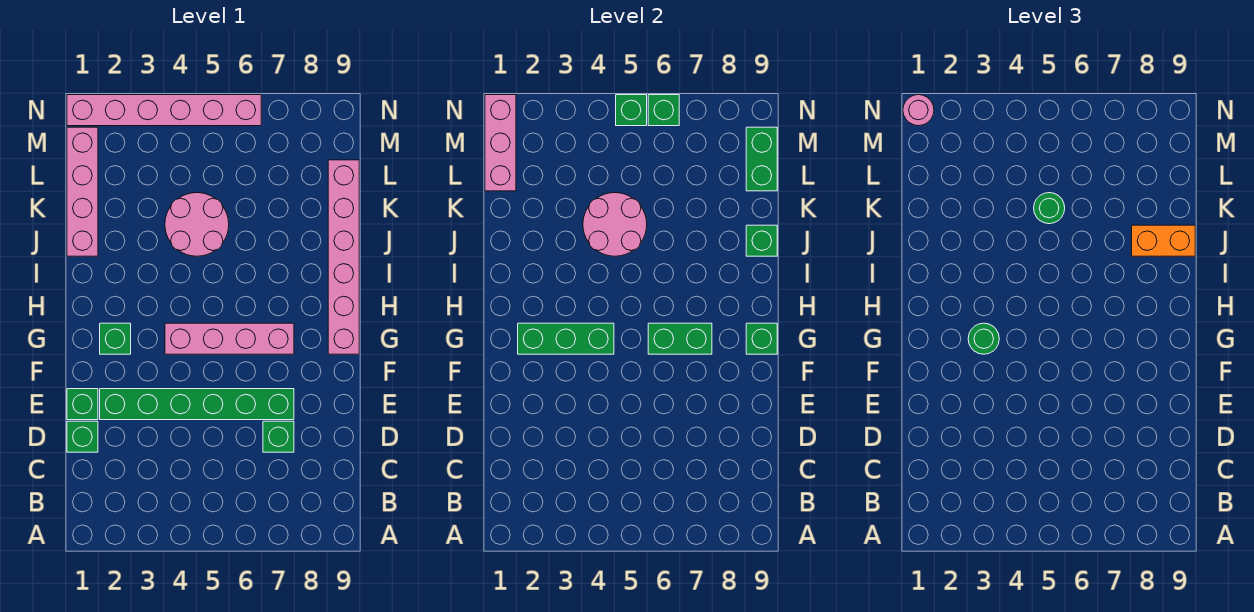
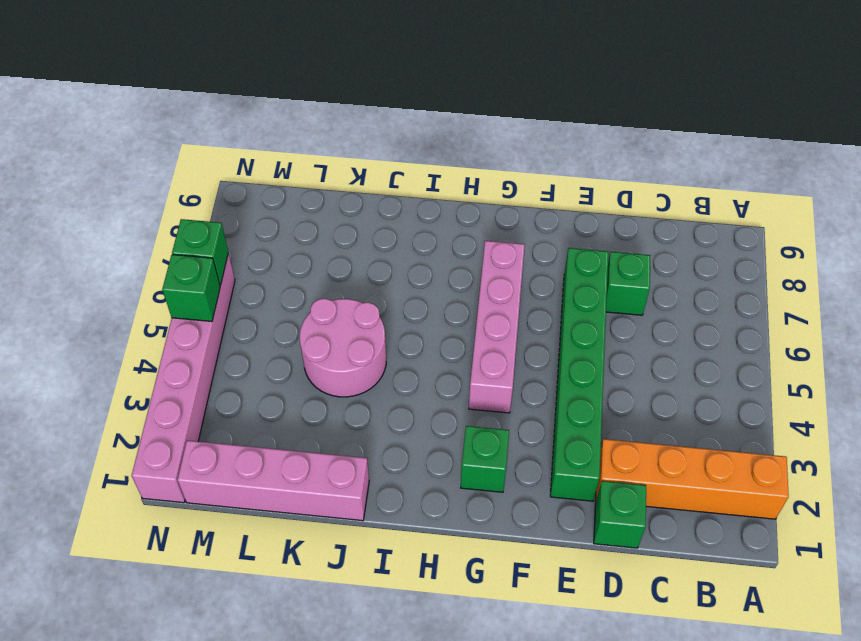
orange 1x4 brick [596,439,789,519] -> none
none -> green 1x1 brick [67,389,98,420]
none -> pink 1x6 brick [328,160,359,354]
none -> green 1x3 brick [518,323,614,354]

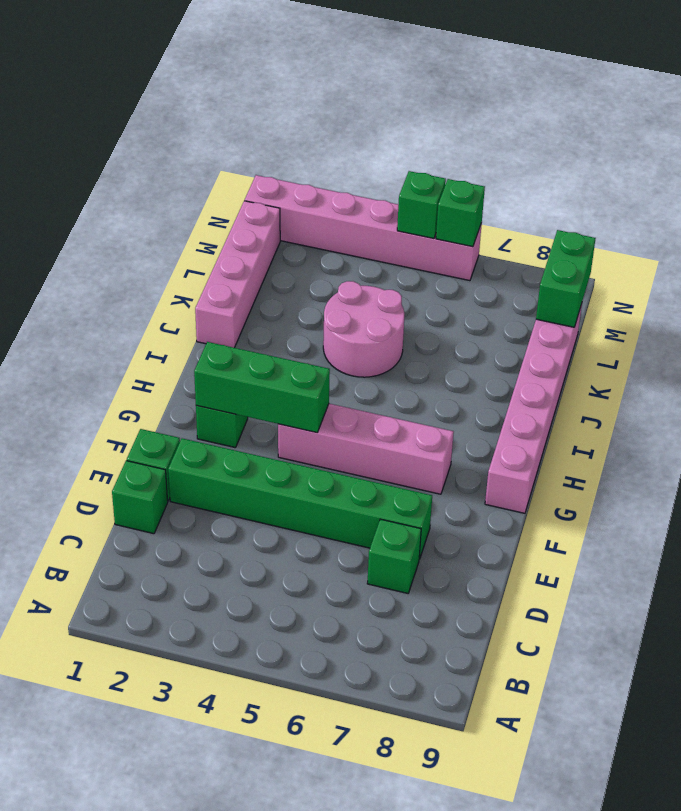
none -> green 1x2 brick [648,323,712,354]
none -> green 1x1 brick [746,323,777,354]
none -> pink 2x2 round brick [583,193,647,256]

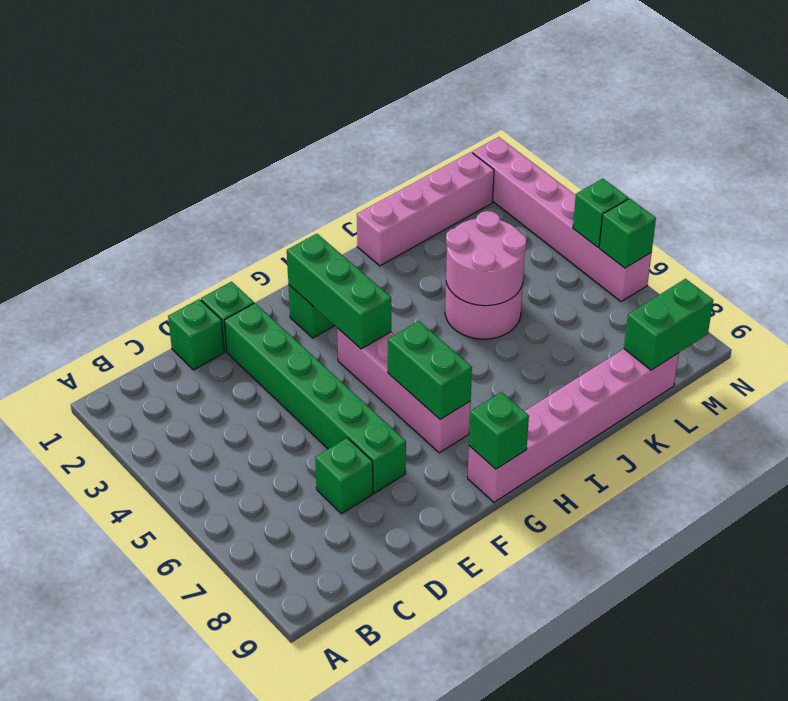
none -> green 1x1 brick [746,225,777,256]
none -> pink 1x3 brick [485,95,516,191]
none -> green 1x1 round brick [968,323,999,354]

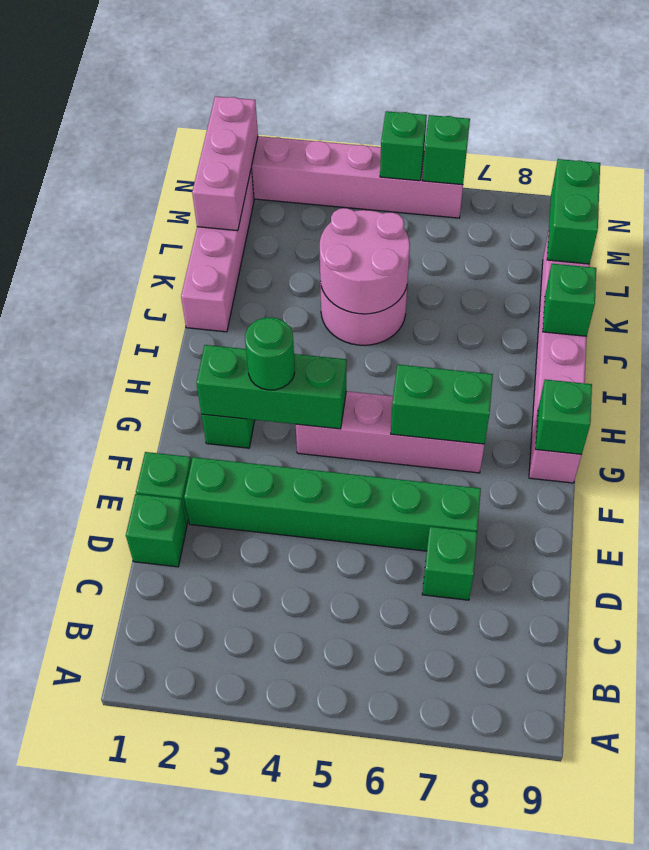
none -> orange 1x2 brick [1132,225,1195,256]
none -> green 1x1 round brick [1034,193,1065,224]
none -> pink 1x1 round brick [903,95,934,126]

